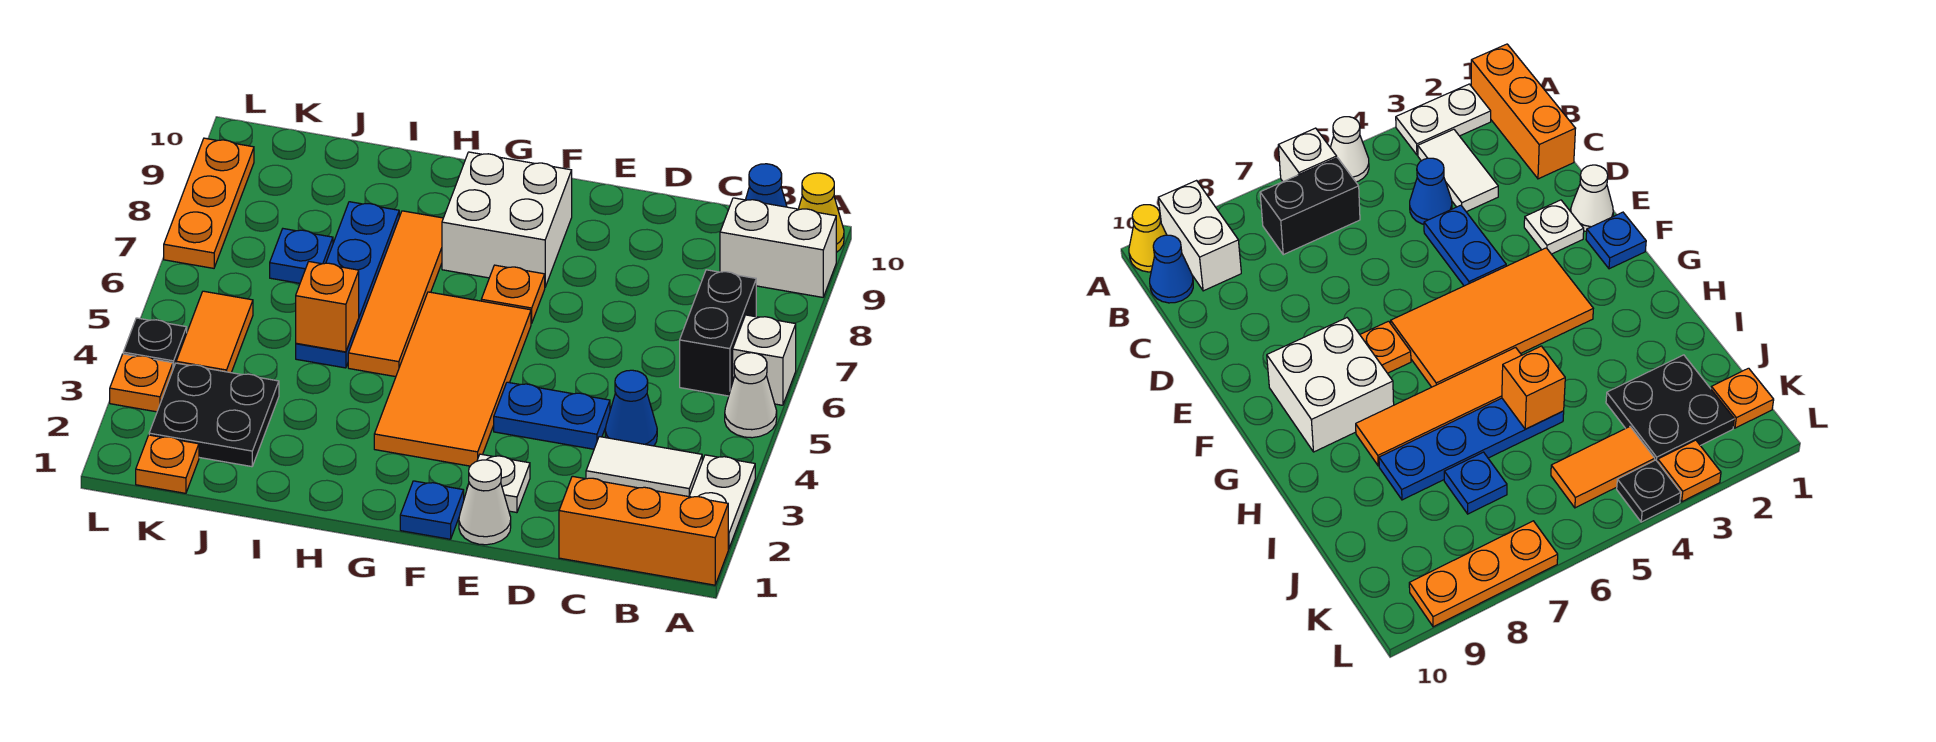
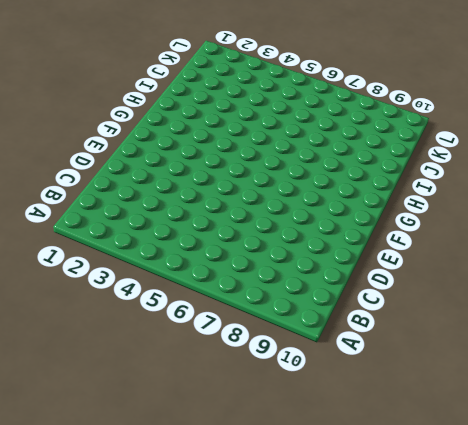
none -> orange 1x3 brick [559,476,728,585]
none -> white 1x2 plate [689,455,755,549]
none -> white 1x1 cone [725,353,777,438]

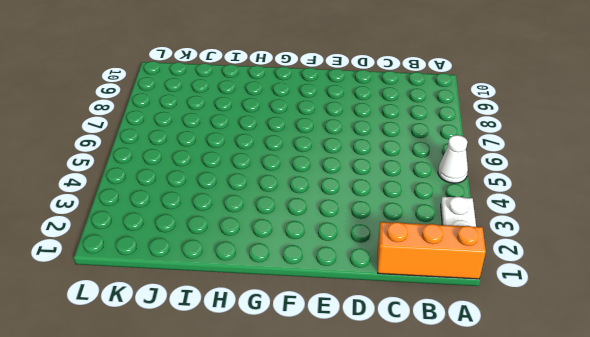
none -> white 1x1 brick [733,315,796,405]
none -> white 1x2 brick [720,198,836,297]
none -> yellow 1x1 cone [799,173,844,252]

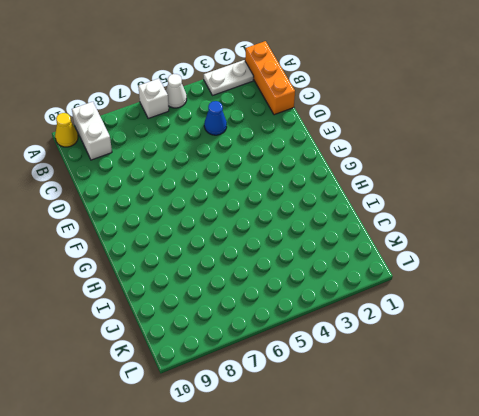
none -> white 1x2 tile [586,437,702,497]
none -> black 1x2 brick [680,270,756,396]
none -> blue 1x1 cone [746,164,787,207]

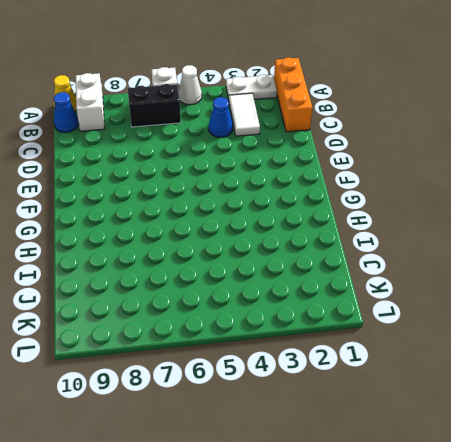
none -> blue 1x2 plate [494,382,610,449]
none -> white 1x1 cone [459,460,511,545]
none -> white 1x1 plate [467,454,530,513]

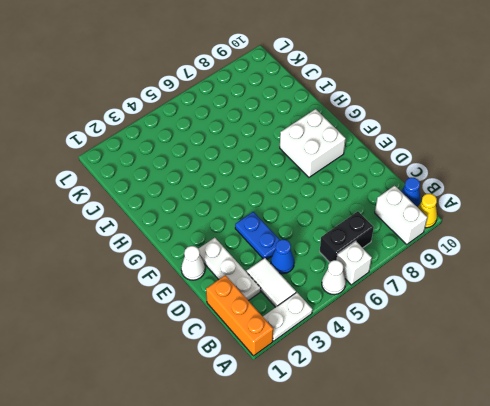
white 1x3 plate [198,238,261,301] -> white 1x1 plate [467,454,530,513]
none -> blue 1x1 plate [400,481,464,539]
none -> orange 2x4 tile [374,292,531,466]
none -> orange 1x1 plate [481,265,545,324]

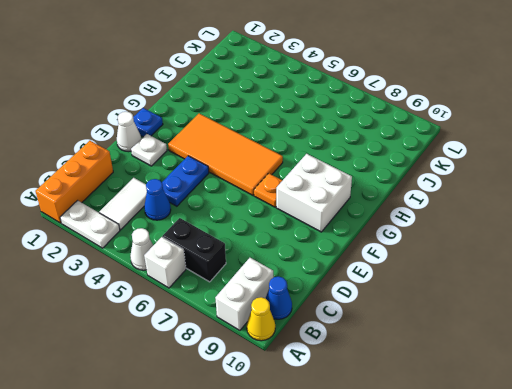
none -> orange 1x4 tile [348,211,443,377]
none -> blue 1x4 plate [296,202,399,368]
none -> black 2x2 plate [149,363,279,467]

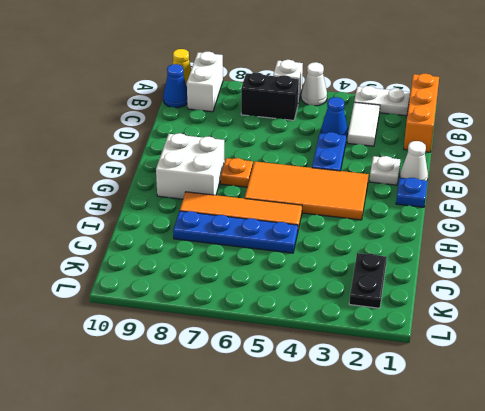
black 1x2 plate [349,253,387,308] -> black 2x2 plate [149,363,279,467]
none -> blue 1x1 plate [270,229,333,283]
none -> orange 1x1 plate [136,435,199,493]
none -> orange 1x2 tile [176,291,253,373]

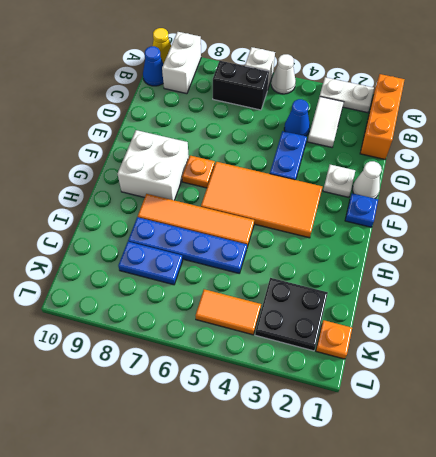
blue 1x2 plate [118,242,183,285] -> blue 1x1 plate [270,229,333,283]
none -> orange 1x1 plate [110,354,173,412]
none -> black 1x1 plate [123,318,187,368]
none -> orange 1x3 plate [164,138,254,268]

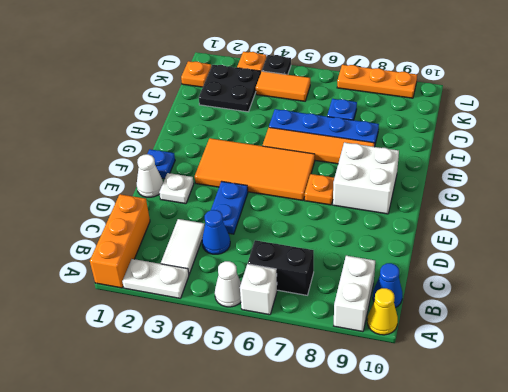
none -> orange 1x1 brick [296,262,359,352]

